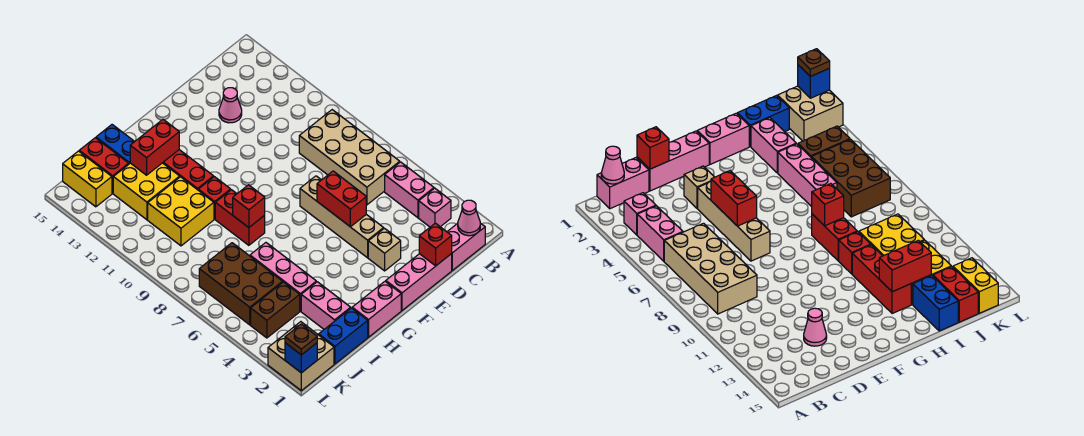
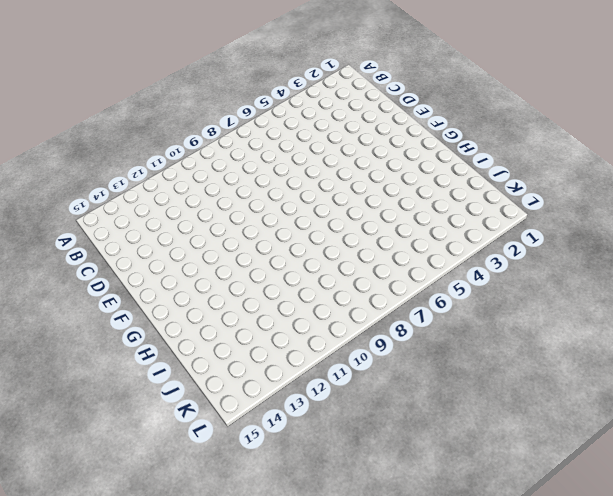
none -> pink 1x2 brick [447,223,485,270]
none -> pink 1x1 brick [419,188,451,227]
none -> pink 1x2 brick [385,162,434,218]
none -> tan 2x4 brick [299,110,400,205]

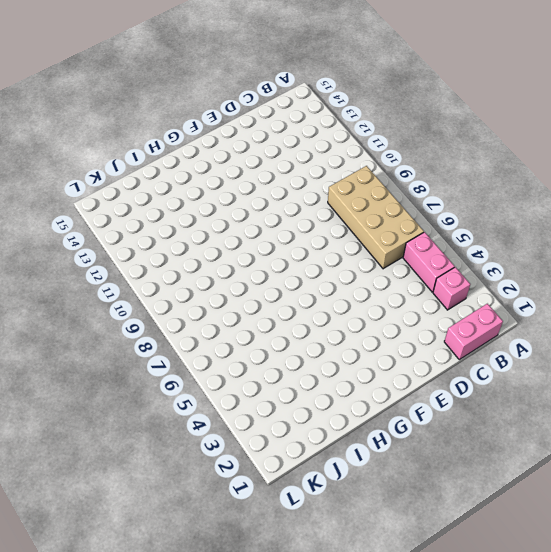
none -> pink 1x3 brick [386,254,452,310]
none -> pink 1x1 cone [219,88,242,123]
none -> tan 1x1 brick [368,228,401,271]
none -> tan 1x4 brick [300,176,384,258]

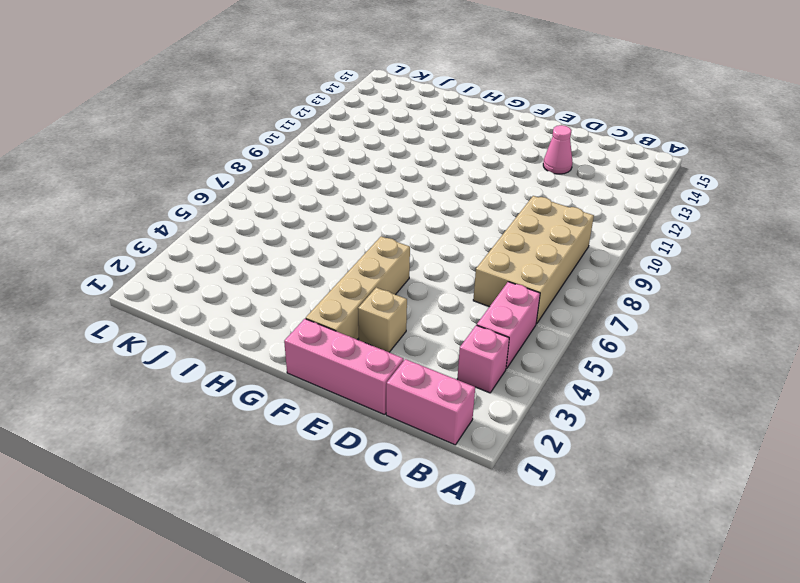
tan 1x4 brick [306,236,410,339] -> tan 1x4 brick moved to [300,176,384,258]
none -> pink 1x2 brick [352,281,401,337]
none -> red 1x2 brick [215,190,265,245]
none -> red 1x1 brick [198,177,231,219]
none -> red 1x3 brick [163,150,214,190]

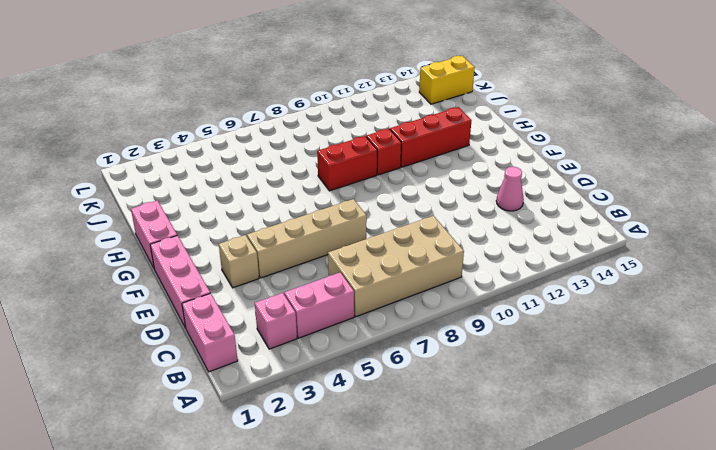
none -> blue 1x2 brick [319,308,368,364]
none -> pink 1x2 brick [301,282,351,329]
none -> pink 1x3 brick [250,243,316,311]
none -> yellow 2x2 brick [148,177,214,246]

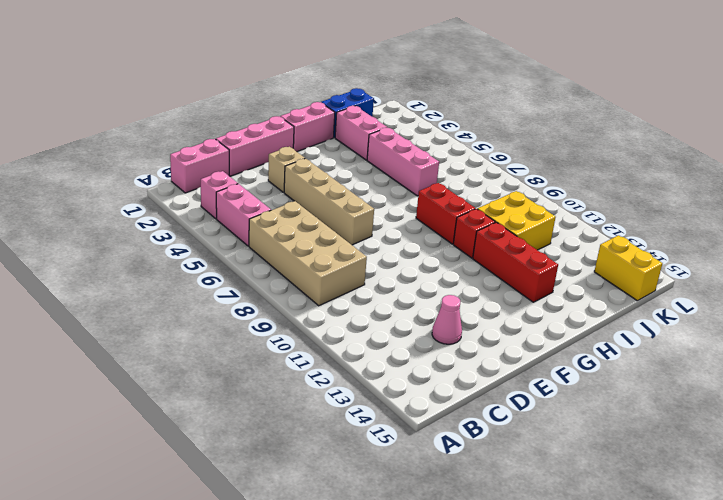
none -> yellow 2x2 brick [113,163,180,220]
none -> blue 1x2 brick [96,125,135,164]
none -> brown 1x2 brick [251,282,300,338]
none -> brown 2x3 brick [199,243,283,325]

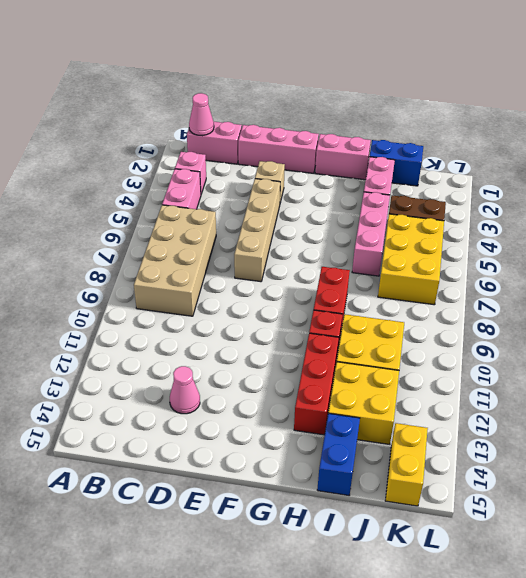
yellow 2x3 brick [378,214,444,305] -> brown 2x3 brick [199,243,283,325]
none -> red 1x2 brick [79,138,129,193]
none -> tan 2x2 brick [268,322,334,391]
none -> red 1x1 brick [419,223,452,266]
none -> red 1x2 brick [317,171,366,227]

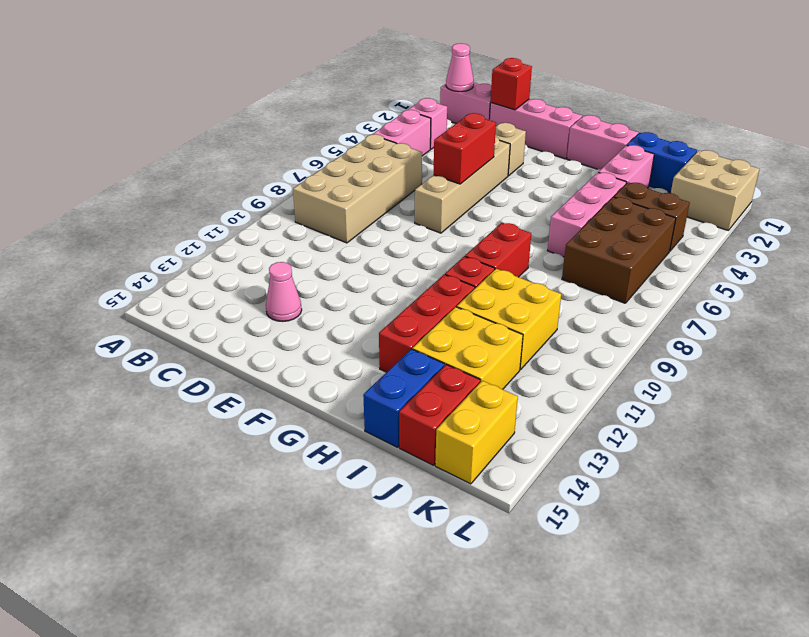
none -> red 1x1 brick [233,185,265,228]
none -> red 1x2 brick [130,120,179,175]
none -> blue 1x1 brick [285,343,317,373]
none -> brown 1x1 plate [285,324,317,355]

